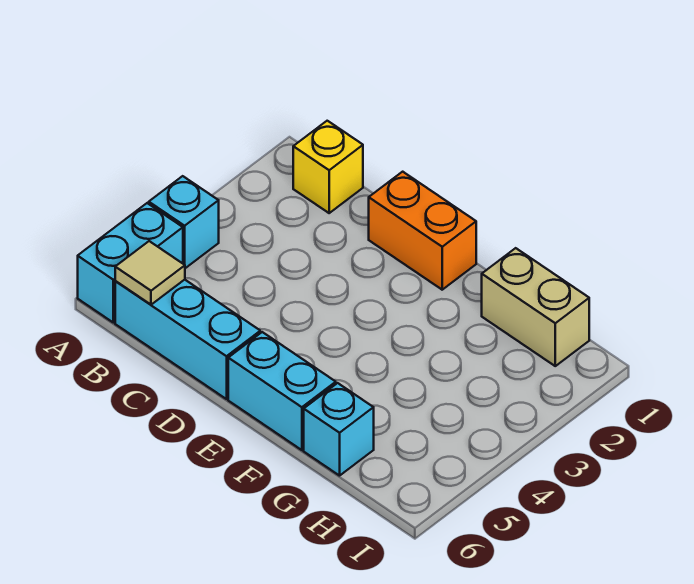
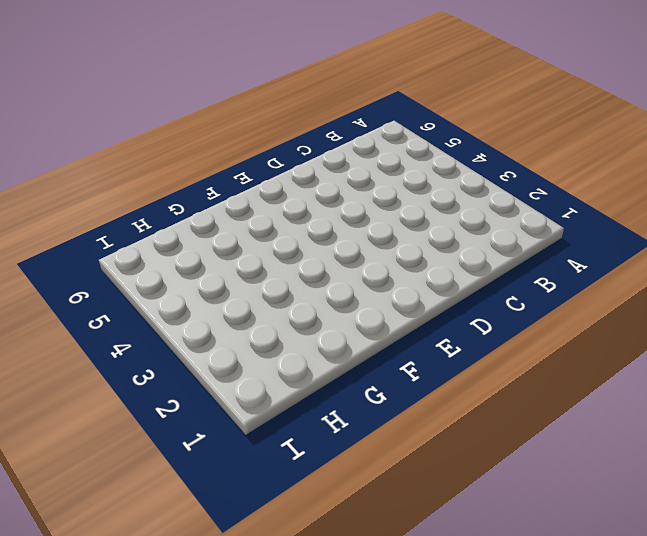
none -> cyan 1x1 brick [149,176,219,268]
none -> cyan 1x2 brick [78,203,183,323]

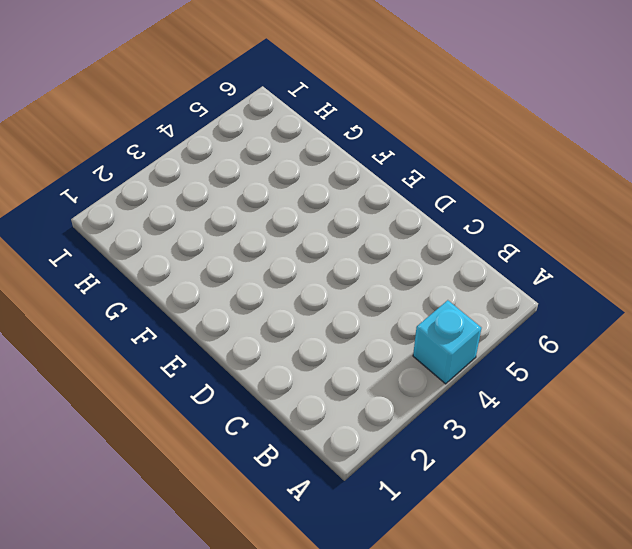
none -> cyan 1x2 brick [78,203,183,323]
none -> yellow 1x1 brick [293,121,363,213]

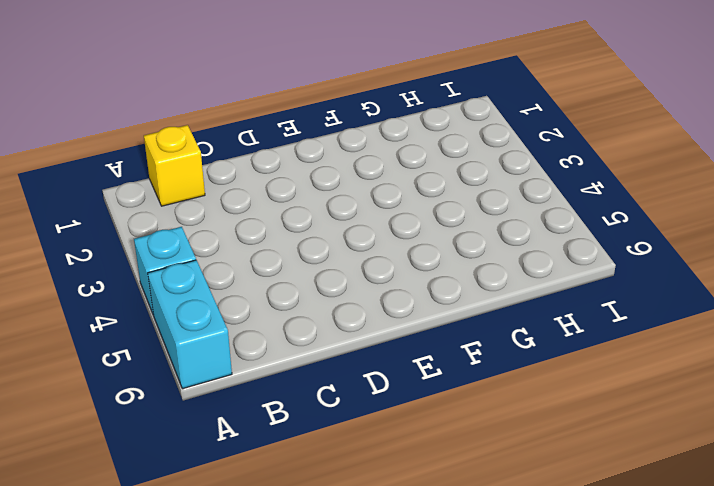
none -> cyan 1x3 brick [115,280,260,399]
none -> orange 1x2 brick [369,172,476,290]

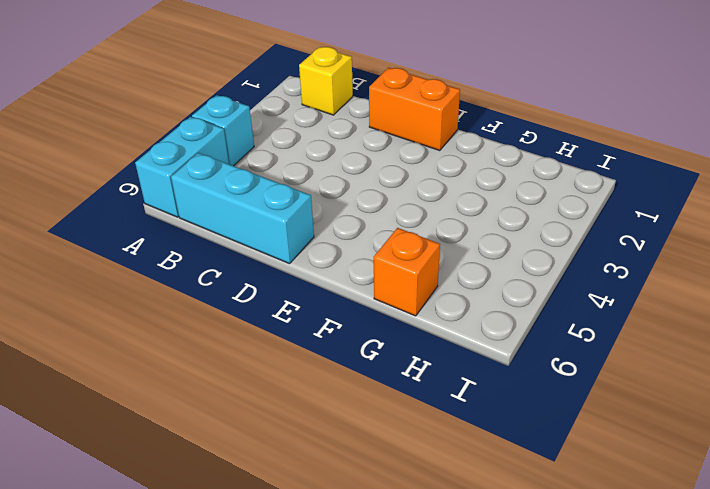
orange 1x1 brick [374,228,440,316] -> cyan 1x1 brick [304,383,374,476]
none -> cyan 1x2 brick [228,332,336,450]
none -> tan 1x2 brick [482,248,589,366]

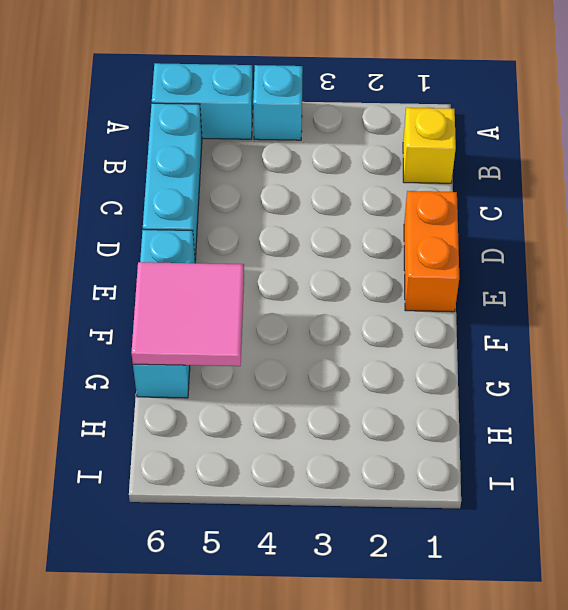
pink 2x2 tile [131,262,244,366] -> none
none -> tan 1x2 brick [482,248,589,366]
none -> tan 1x1 tile [115,241,185,305]

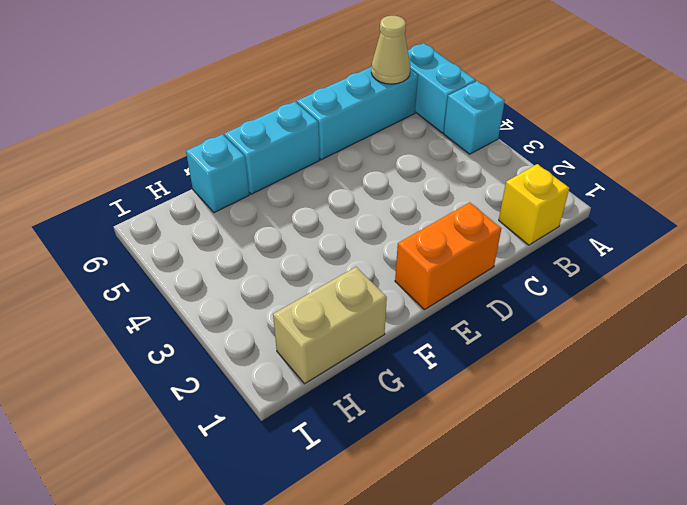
tan 1x1 cone [371,16,410,84] -> tan 1x1 tile [115,241,185,305]

